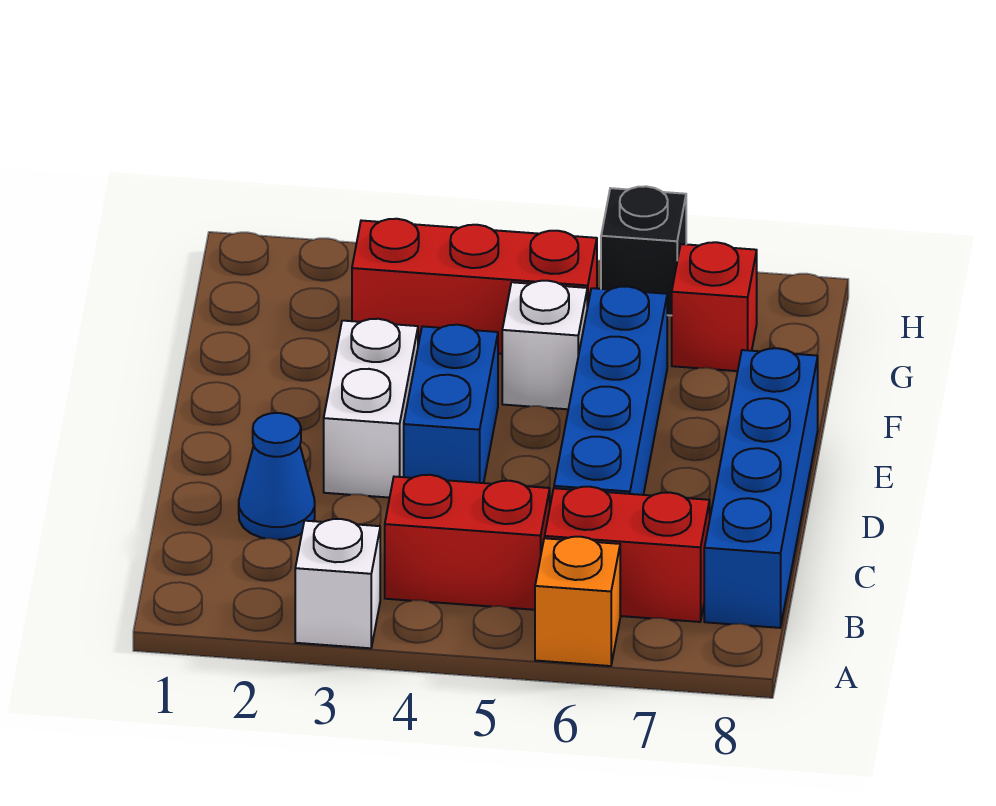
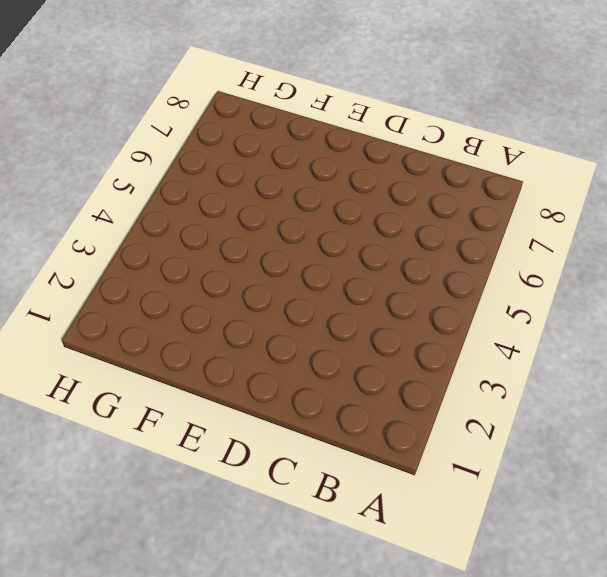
none -> white 1x1 brick [295,519,380,648]
none -> orange 1x1 brick [535,537,620,666]
none -> red 1x2 brick [385,475,550,610]

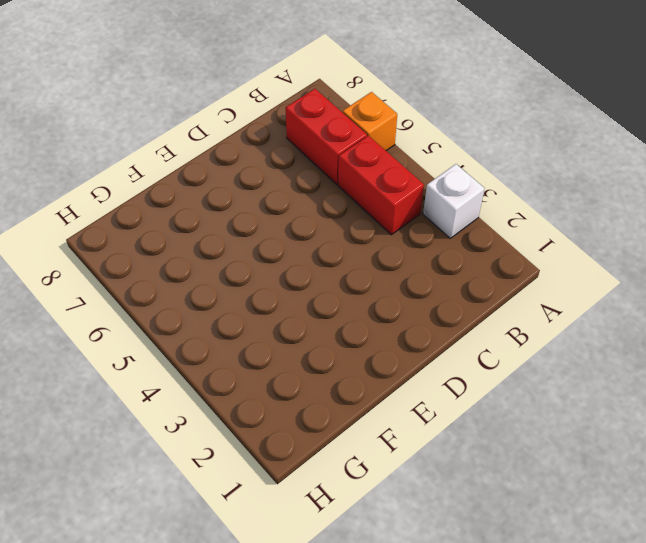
none -> blue 1x4 brick [704,348,818,628]
none -> blue 1x1 cone [239,413,315,540]
none -> blue 1x4 brick [554,286,667,495]

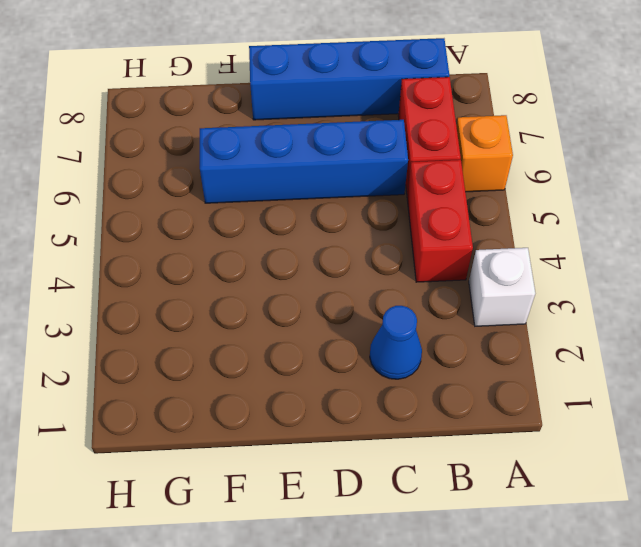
none -> white 1x2 brick [324,319,418,498]
none -> blue 1x2 brick [404,325,498,483]
none -> white 1x1 brick [502,281,587,409]

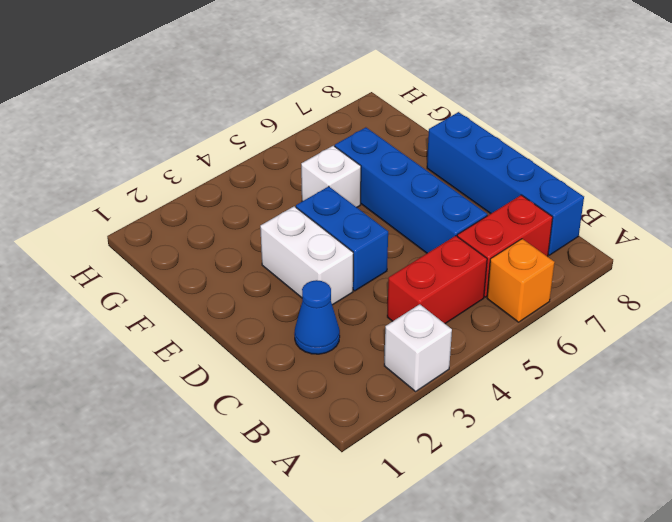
none -> red 1x3 brick [352,219,597,354]
none -> red 1x1 brick [672,242,757,371]
none -> black 1x1 brick [601,186,686,316]

